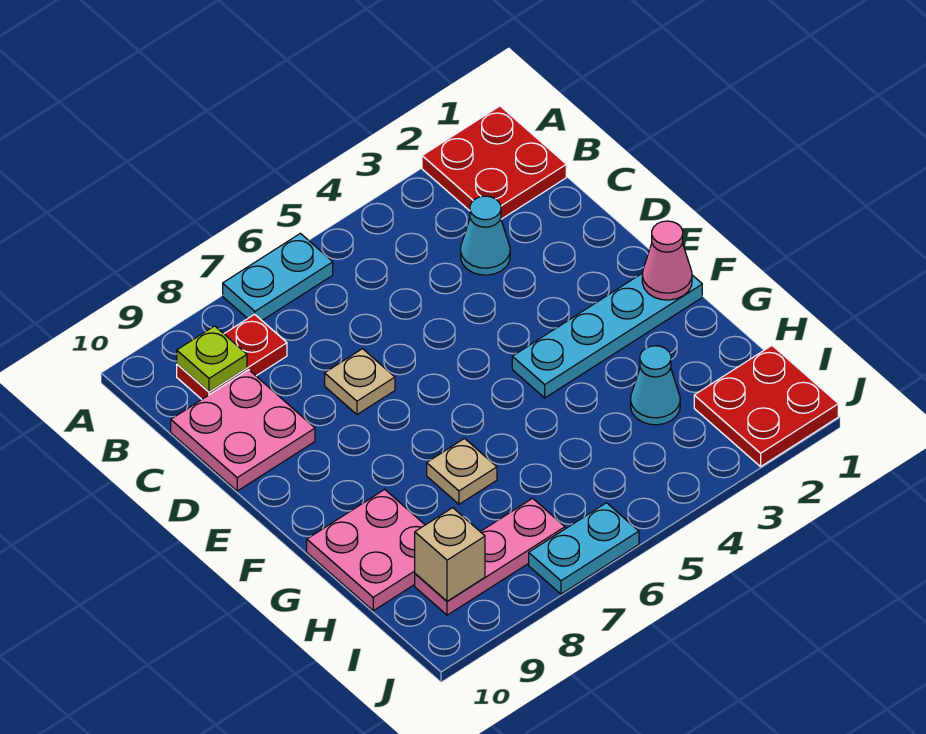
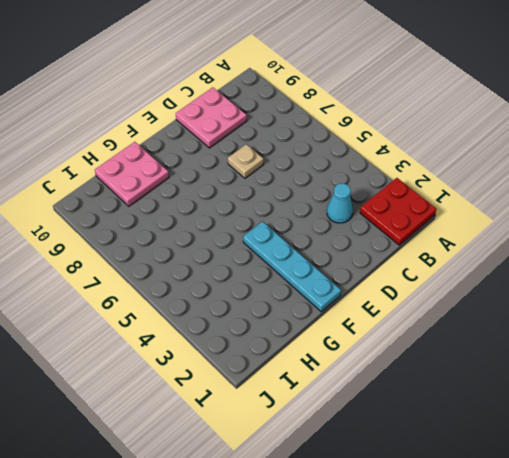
none -> cyan 1x2 plate [223,233,333,320]
none -> red 1x2 plate [177,314,287,399]
none -> tan 1x1 plate [427,439,497,504]

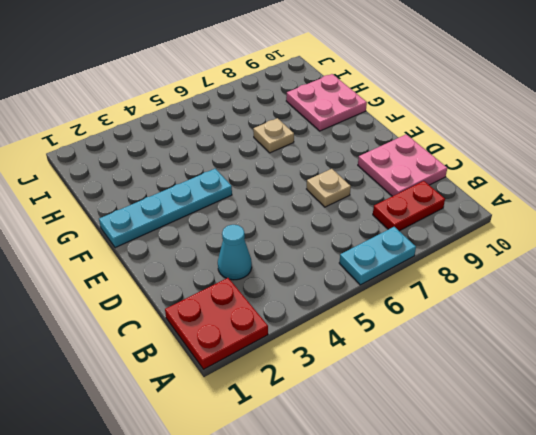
none -> cyan 1x1 cone [631,346,680,425]
none -> red 2x2 plate [694,346,838,467]
none -> pink 1x3 plate [415,498,565,615]

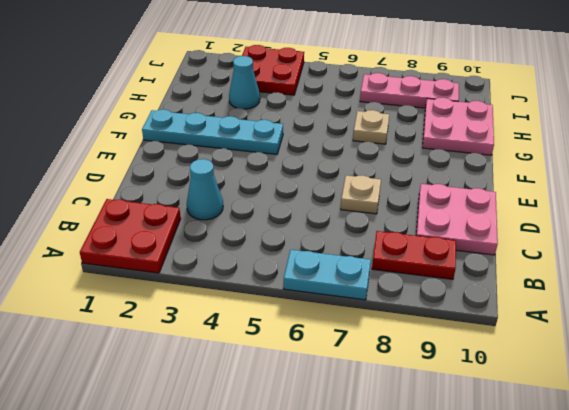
red 2x2 plate [242,45,304,95] -> red 2x2 plate moved to [694,346,838,467]
none -> cyan 1x2 plate [529,503,639,594]
none -> lime 1x1 plate [177,326,247,392]
none -> pink 1x1 cone [642,221,692,300]

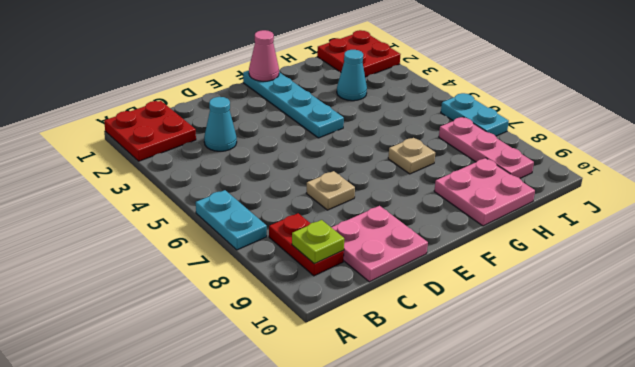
none -> tan 1x1 brick [415,508,485,601]

